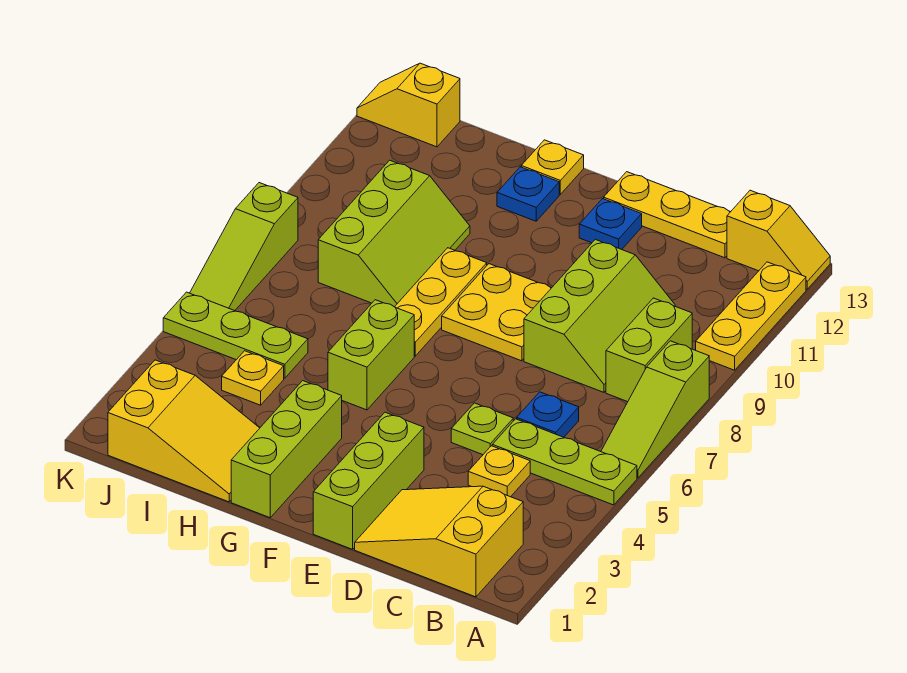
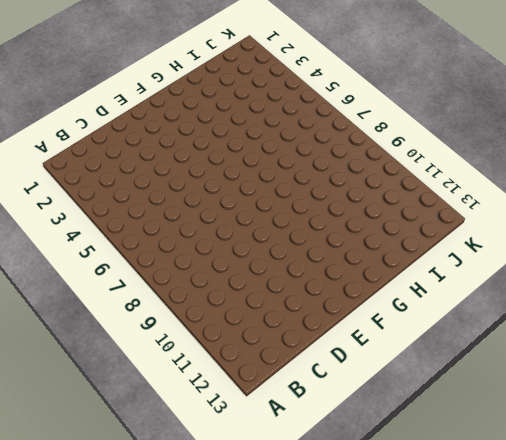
none -> lime 1x3 plate [492,419,637,505]
none -> lime 1x3 slope [601,341,709,478]
none -> yellow 1x3 plate [696,262,806,370]

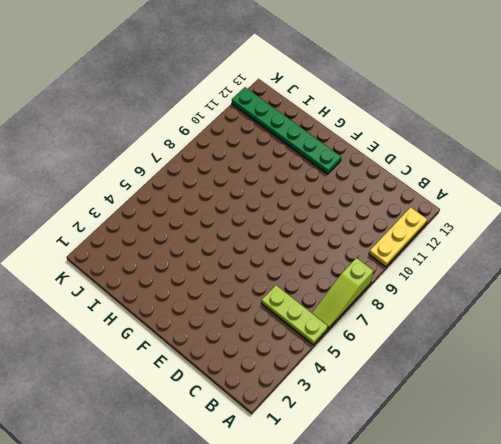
green 1x6 plate [232,87,341,174] -> blue 1x1 plate [497,167,559,221]
none -> yellow 1x2 slope [727,190,830,289]
none -> yellow 2x3 slope [355,486,523,597]
none -> lime 1x2 brick [606,298,692,402]

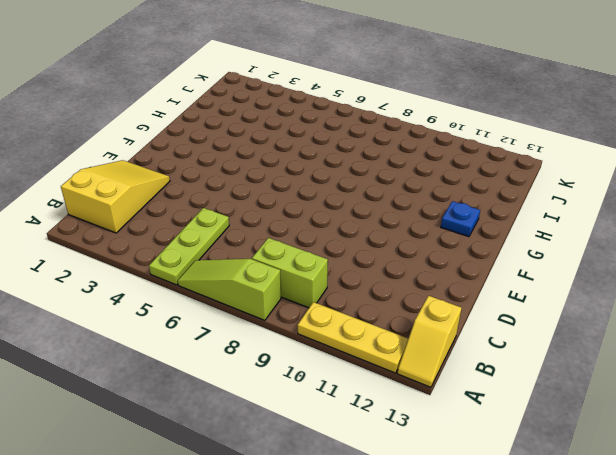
none -> yellow 1x1 plate [468,446,530,497]
none -> blue 1x1 plate [517,392,579,437]
none -> lime 2x3 slope [524,239,675,392]

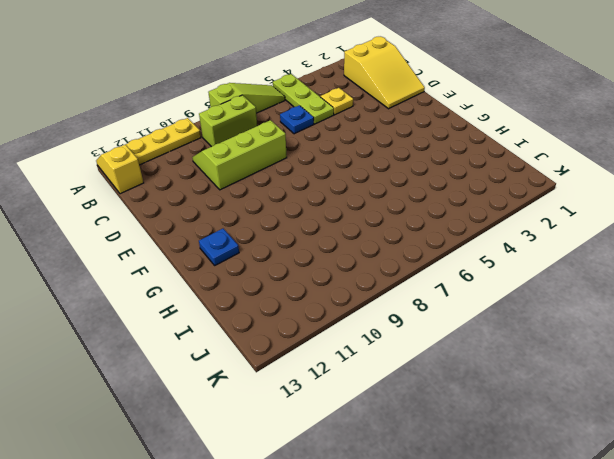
none -> yellow 1x3 plate [604,172,730,258]
none -> lime 1x1 plate [451,403,513,455]
none -> lime 1x3 brick [313,412,424,549]

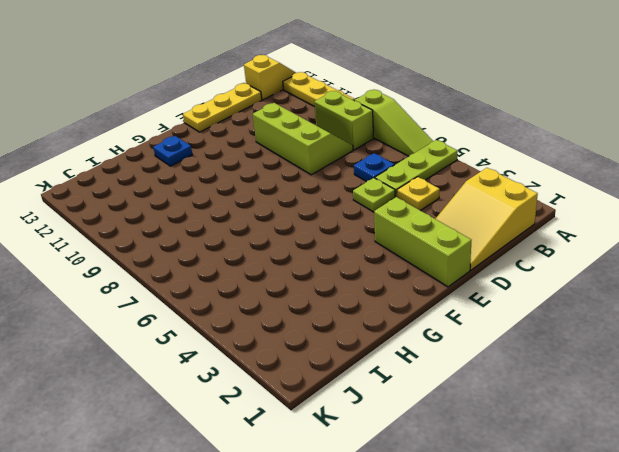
none -> yellow 2x2 plate [442,264,551,361]
none -> blue 1x1 plate [579,199,642,250]
none -> lime 1x3 brick [231,381,342,518]

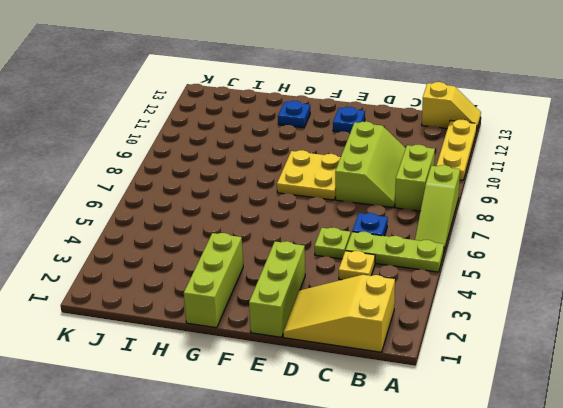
none -> yellow 1x3 plate [604,172,730,258]
none -> lime 1x2 brick [328,300,414,410]
none -> yellow 1x3 plate [395,248,487,356]

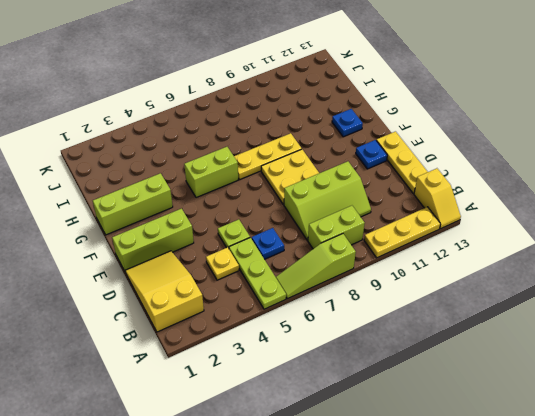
none -> yellow 1x1 plate [521,140,584,194]
none -> yellow 2x3 slope [108,360,260,502]
none -> lime 2x3 slope [318,160,470,307]

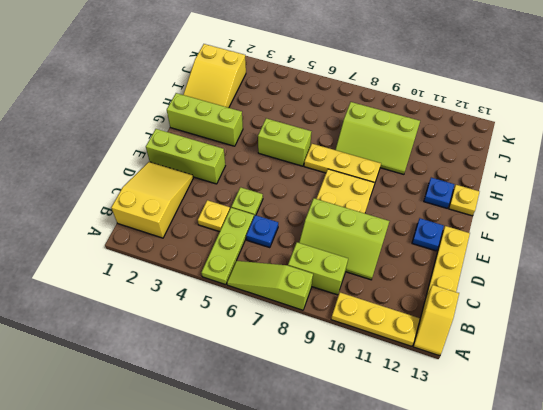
none -> yellow 1x1 plate [222,351,284,405]
none -> lime 1x3 plate [163,292,308,378]
none -> yellow 1x2 slope [357,63,460,147]

